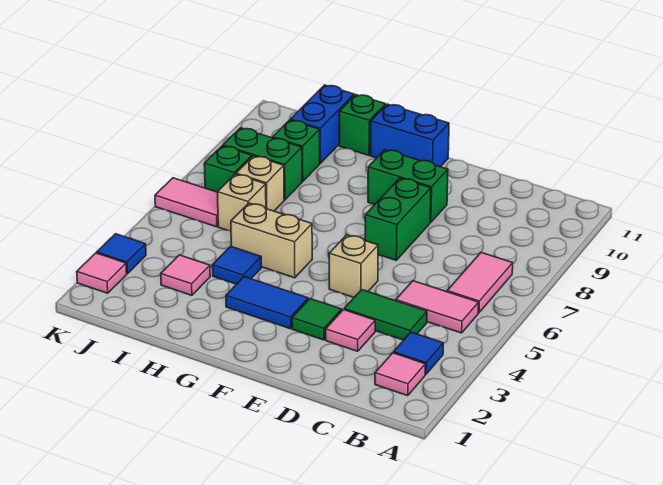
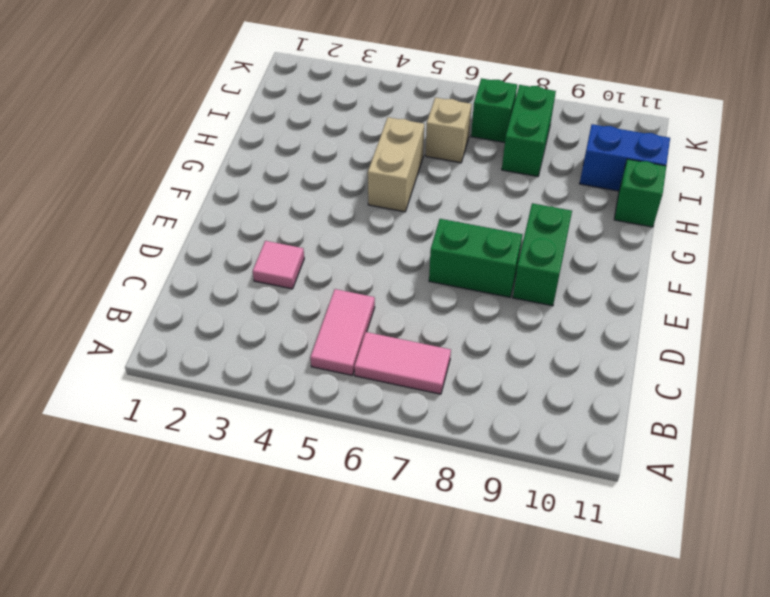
none -> pink 1x1 tile [375,353,425,396]
none -> blue 1x1 tile [394,332,443,374]
none -> green 1x2 tile [344,290,427,340]

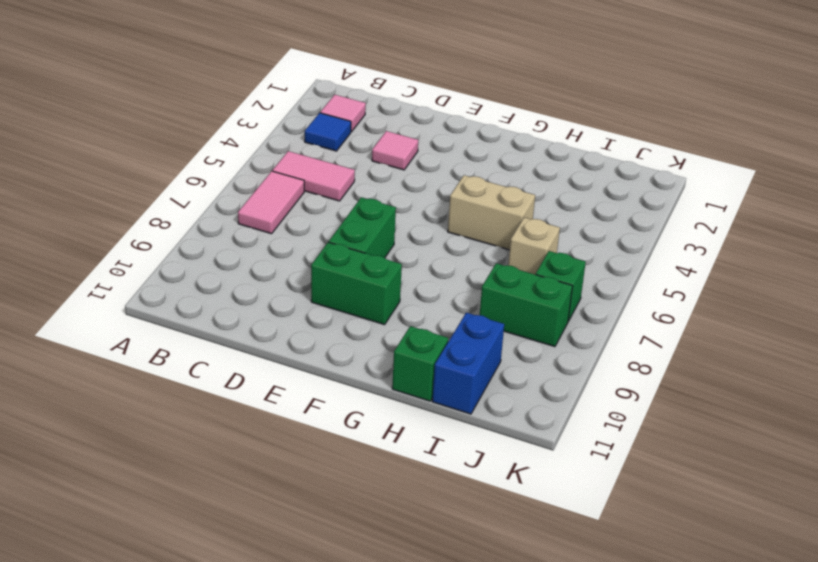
none -> green 1x2 tile [344,290,427,340]
none -> green 1x1 tile [292,299,342,340]
none -> tan 1x1 brick [329,235,378,297]

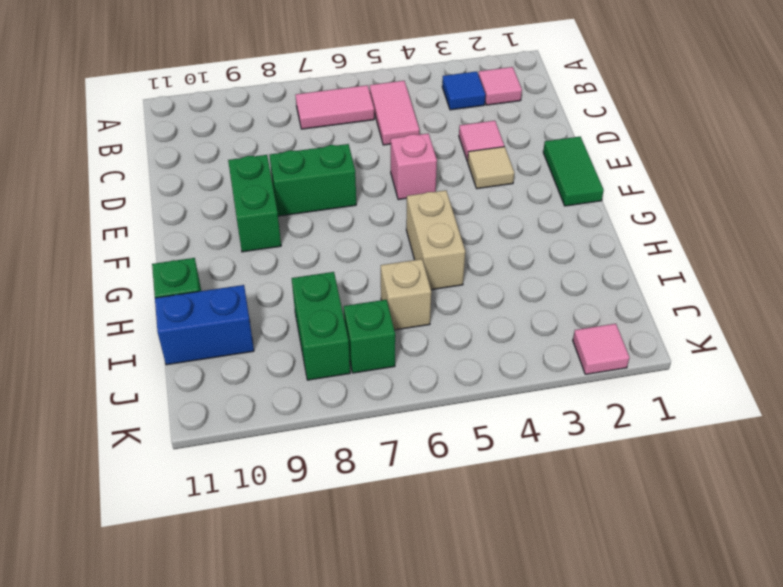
green 1x2 tile [543,137,604,206] -> green 1x2 tile moved to [344,290,427,340]
tan 1x1 tile [468,147,514,189] -> green 1x1 tile [292,299,342,340]
pink 1x1 brick [391,134,437,200] -> tan 1x1 brick [329,235,378,297]
none -> blue 1x2 tile [226,277,308,329]
none -> blue 1x2 brick [371,104,449,167]
none -> blue 1x1 tile [212,246,261,284]

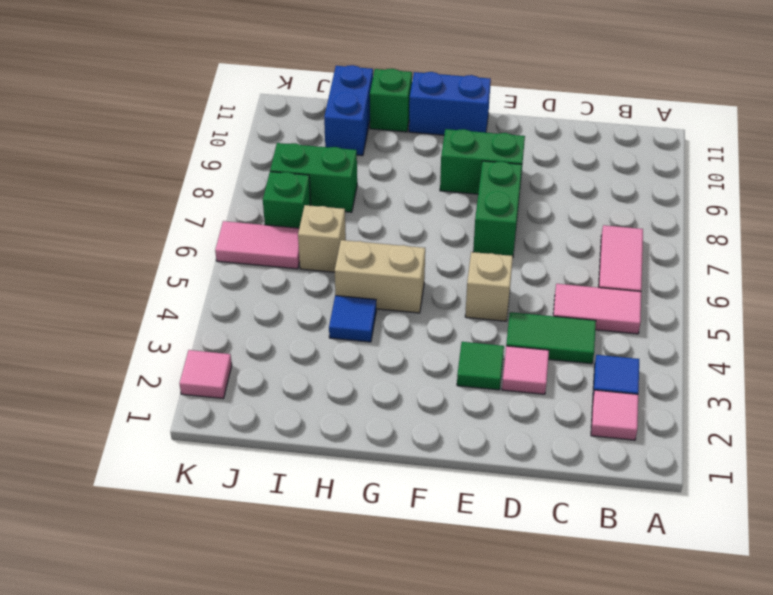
none -> blue 1x2 tile [226,277,308,329]
none -> pink 1x1 tile [161,255,210,295]
none -> tan 1x1 brick [236,156,284,211]

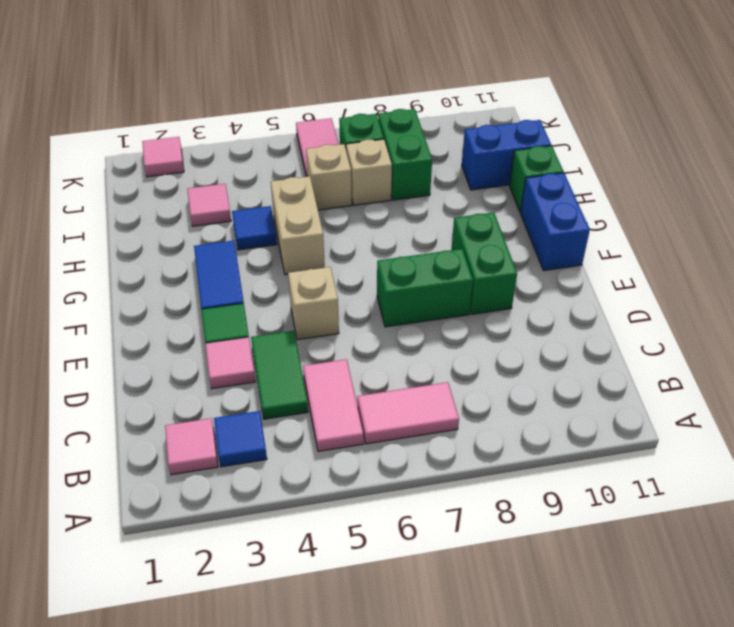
none -> green 1x1 brick [273,120,320,182]
none -> blue 1x1 tile [97,234,146,274]

